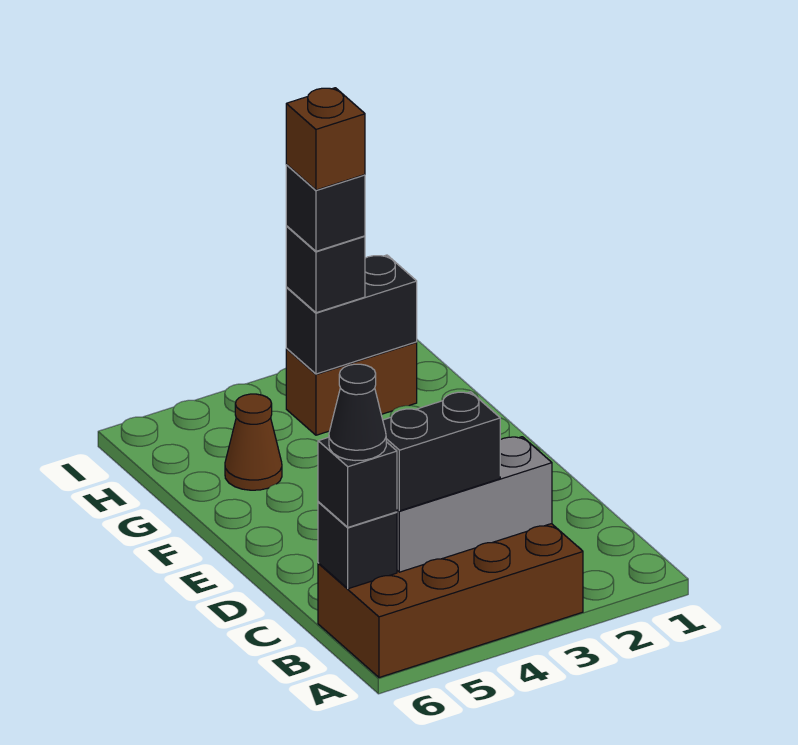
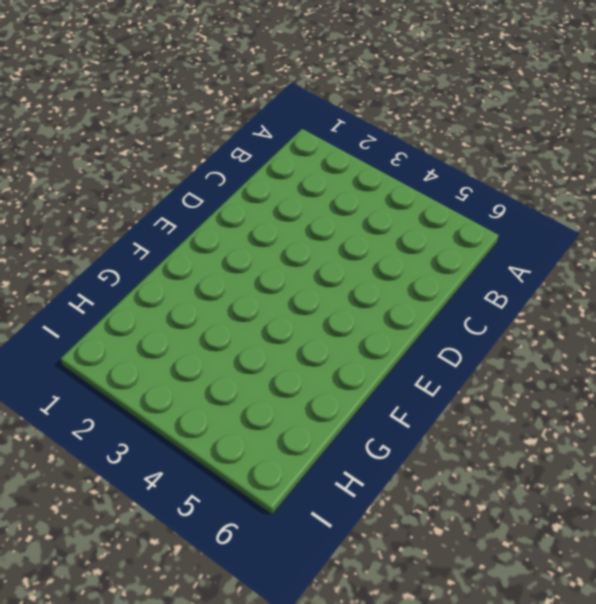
none -> brown 2x4 brick [318,524,583,677]
none -> brown 1x1 cone [225,394,282,490]
none -> brown 1x2 brick [286,342,417,435]

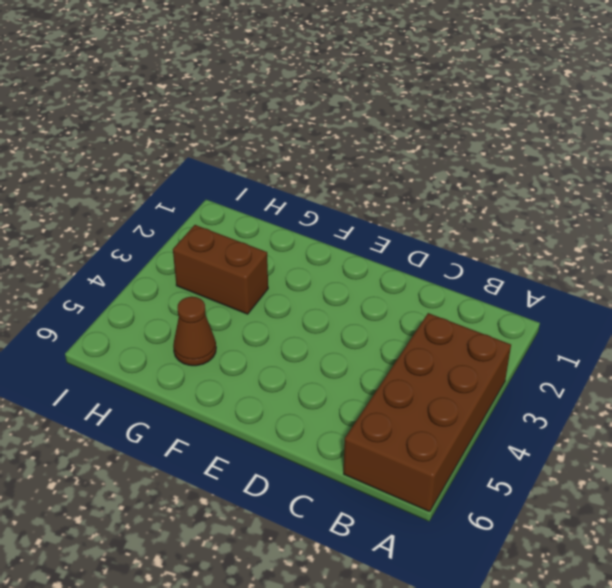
brown 1x2 brick [173,225,268,314] -> brown 1x2 brick turned to [286,342,417,435]
none -> grey 1x3 brick [397,437,552,572]
none -> black 1x1 brick [318,502,397,589]
none -> black 1x2 brick [286,255,417,374]

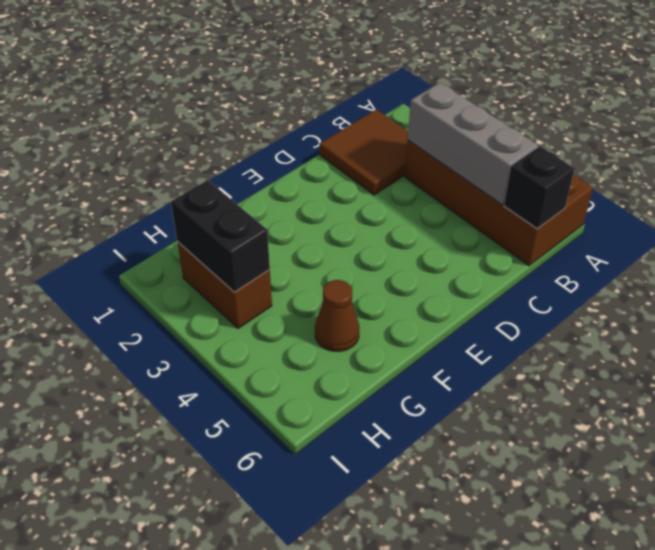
brown 2x2 tile [320,109,408,195] -> none
none -> black 1x2 brick [383,392,500,511]
none -> black 1x1 brick [318,437,397,527]
none -> black 1x1 brick [286,226,365,313]

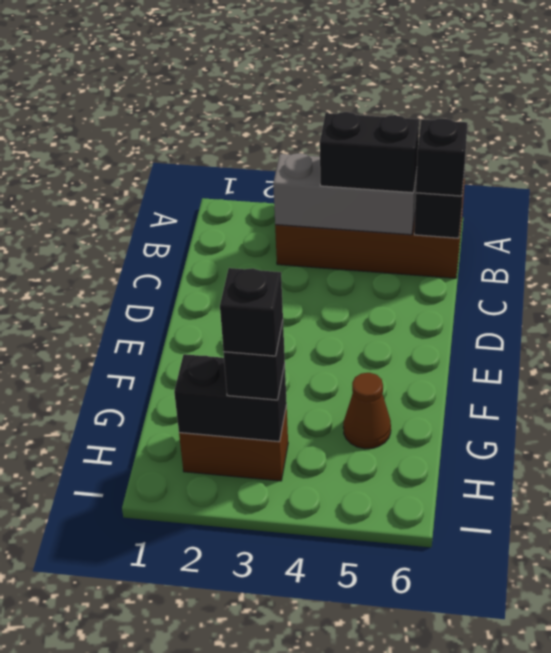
none -> black 1x1 cone [329,364,386,461]
none -> brown 1x1 brick [286,88,365,190]

